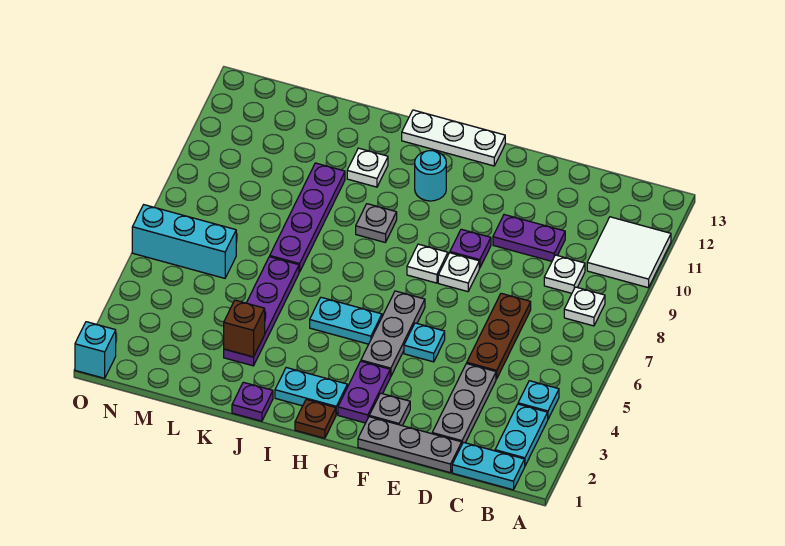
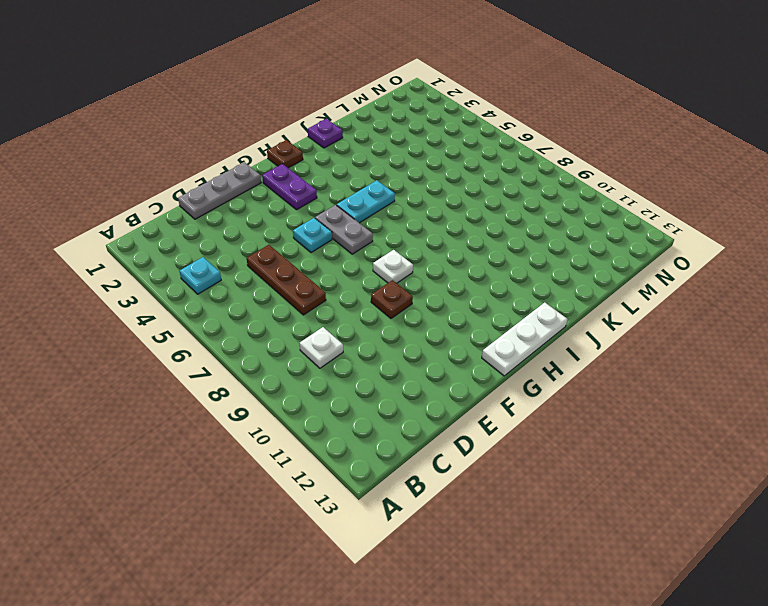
brown 1x1 plate [371,280,413,318] -> purple 1x1 plate [450,229,491,268]
grey 1x2 plate [315,205,373,254] -> grey 1x3 plate [361,291,425,377]
none -> white 2x2 tile [587,217,671,288]
none -> cyan 1x2 plate [452,442,525,490]
none -> cyan 1x2 plate [495,404,548,466]
none -> white 1x1 plate [564,287,605,326]

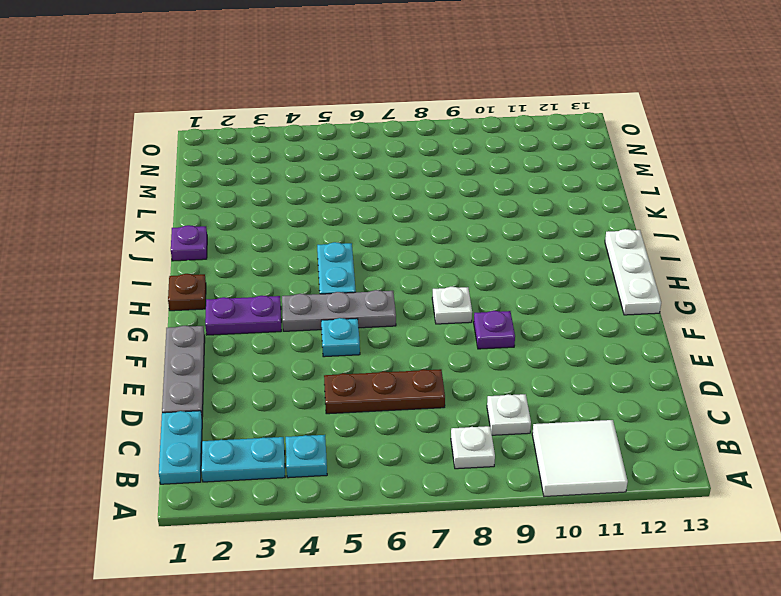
none -> grey 1x3 plate [432,364,496,443]
none -> purple 1x2 plate [493,215,565,261]
none -> grey 1x1 plate [369,393,410,426]
none -> white 1x1 plate [438,253,479,292]

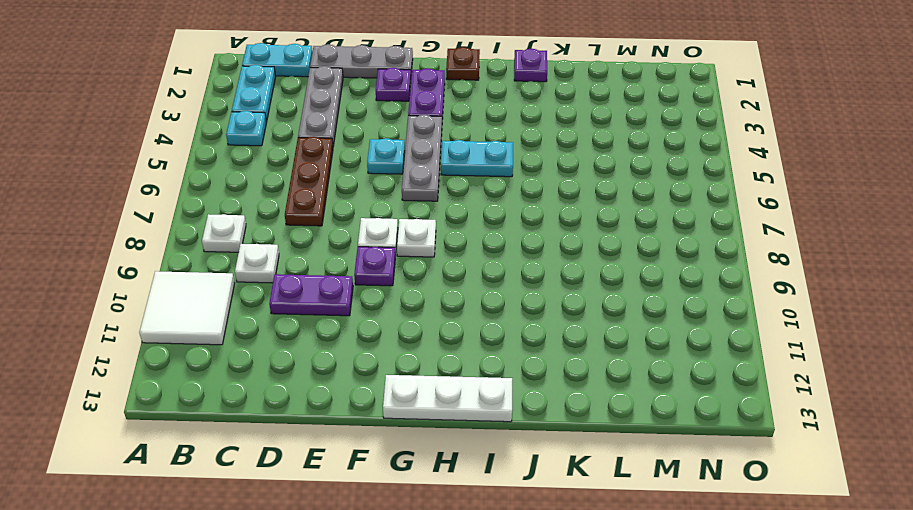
purple 1x1 plate [376,68,411,101] -> grey 1x1 plate [369,393,410,426]
none -> cyan 1x2 plate [275,368,347,415]
none -> cyan 1x1 round brick [415,151,446,201]
none -> grey 1x1 plate [356,204,397,242]
none -> white 1x1 plate [347,148,388,187]

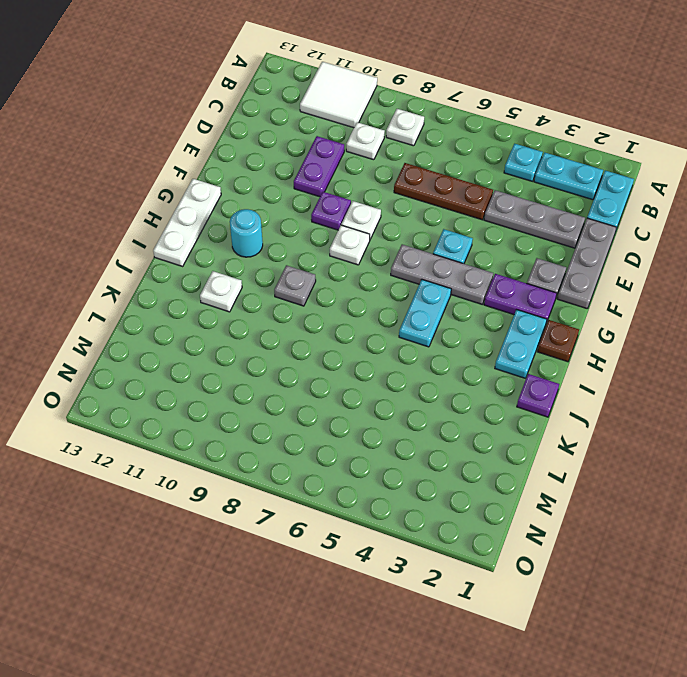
none -> purple 1x4 plate [224,257,299,366]
none -> purple 1x4 plate [270,163,345,272]
none -> cyan 1x3 brick [132,205,236,278]
none -> cyan 1x1 brick [75,322,116,378]

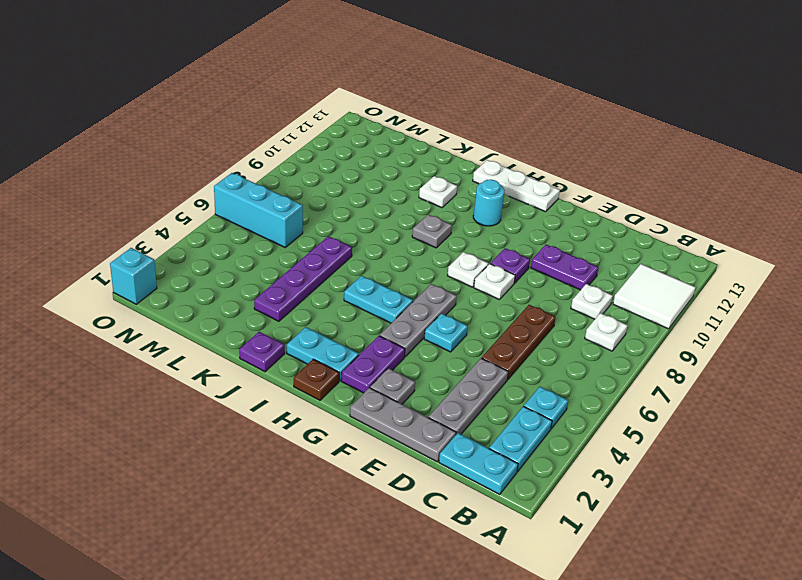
none -> purple 1x4 plate [270,163,345,272]
none -> brown 1x1 brick [224,300,265,357]

